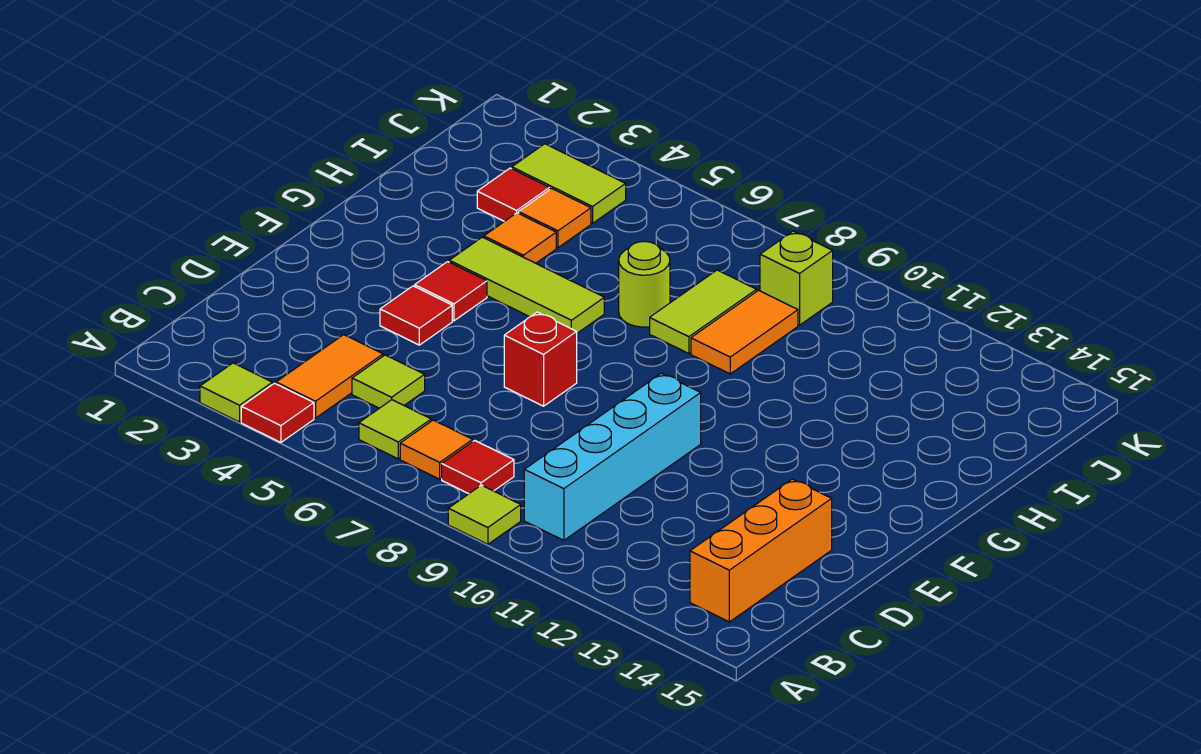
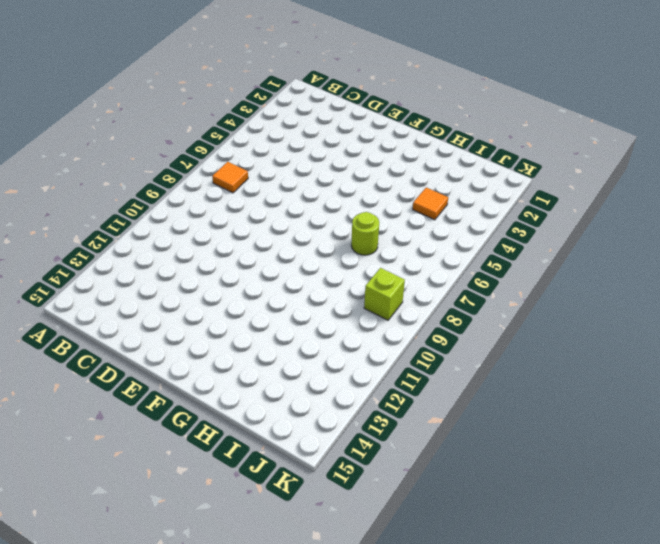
none -> lime 1x1 tile [200,363,272,422]
none -> red 1x1 tile [241,383,314,442]
none -> lime 1x1 tile [448,485,521,544]

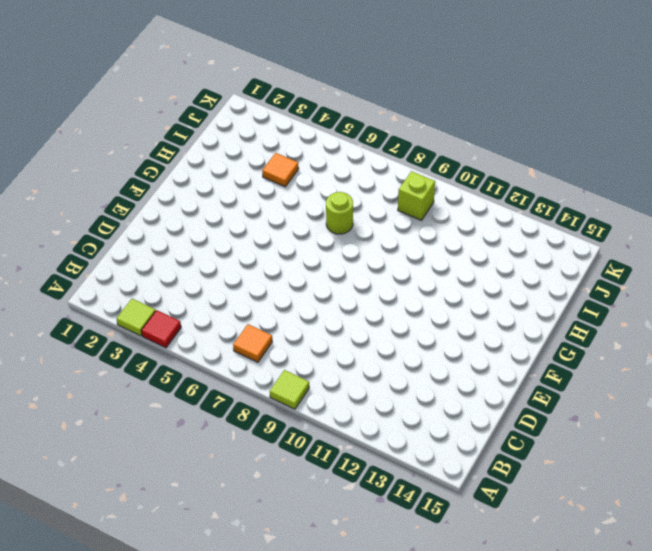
none -> orange 1x2 tile [276,335,383,418]
none -> lime 1x1 tile [359,400,431,459]
none -> red 1x1 tile [442,440,514,494]

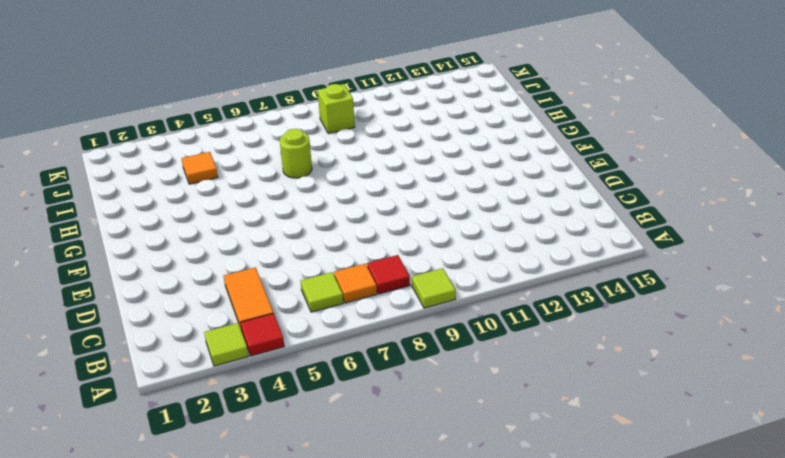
none -> cyan 1x4 brick [524,373,701,540]
none -> orange 1x3 brick [690,479,832,622]
none -> lime 1x1 tile [352,355,425,408]

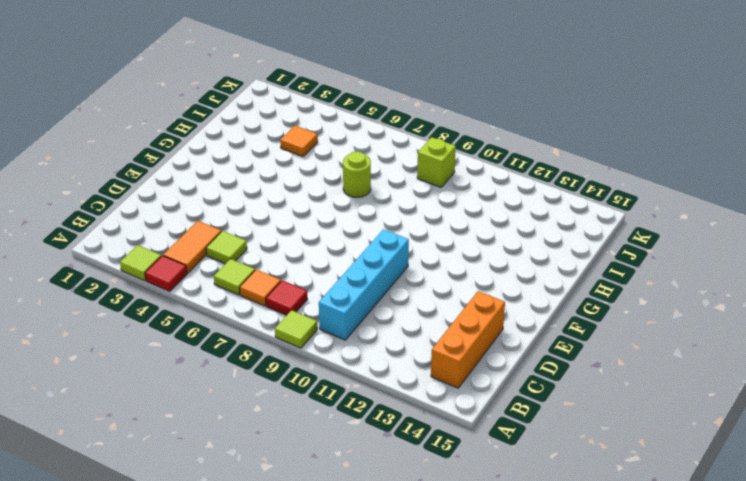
none -> red 1x1 tile [380,286,452,345]
none -> red 1x1 brick [504,312,577,406]
none -> red 1x1 tile [415,262,487,321]

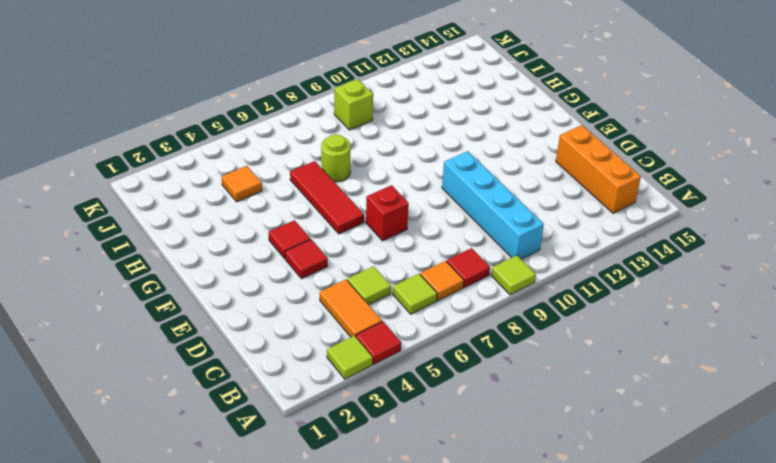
red 1x3 tile [290,161,364,234] -> lime 1x3 tile [449,237,604,333]
none -> orange 1x1 tile [484,213,556,263]
none -> lime 1x2 tile [650,270,757,354]
none -> orange 1x2 tile [691,290,798,374]

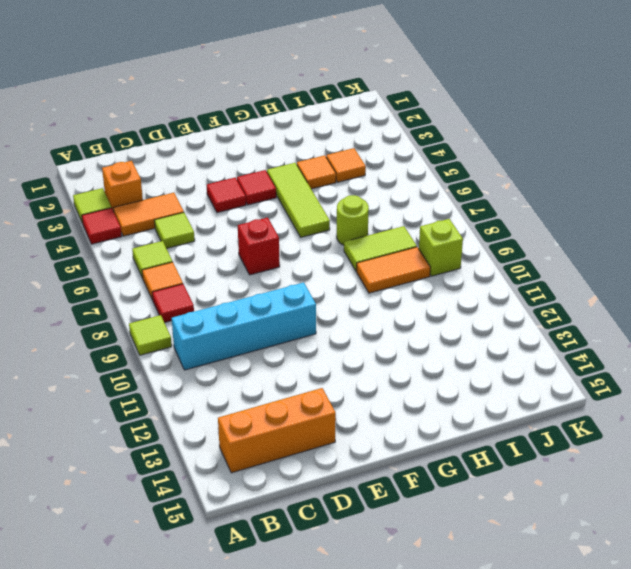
orange 1x1 brick [102,161,143,211] -> none
none -> red 1x1 tile [477,168,550,221]
none -> lime 1x2 tile [512,144,626,223]

